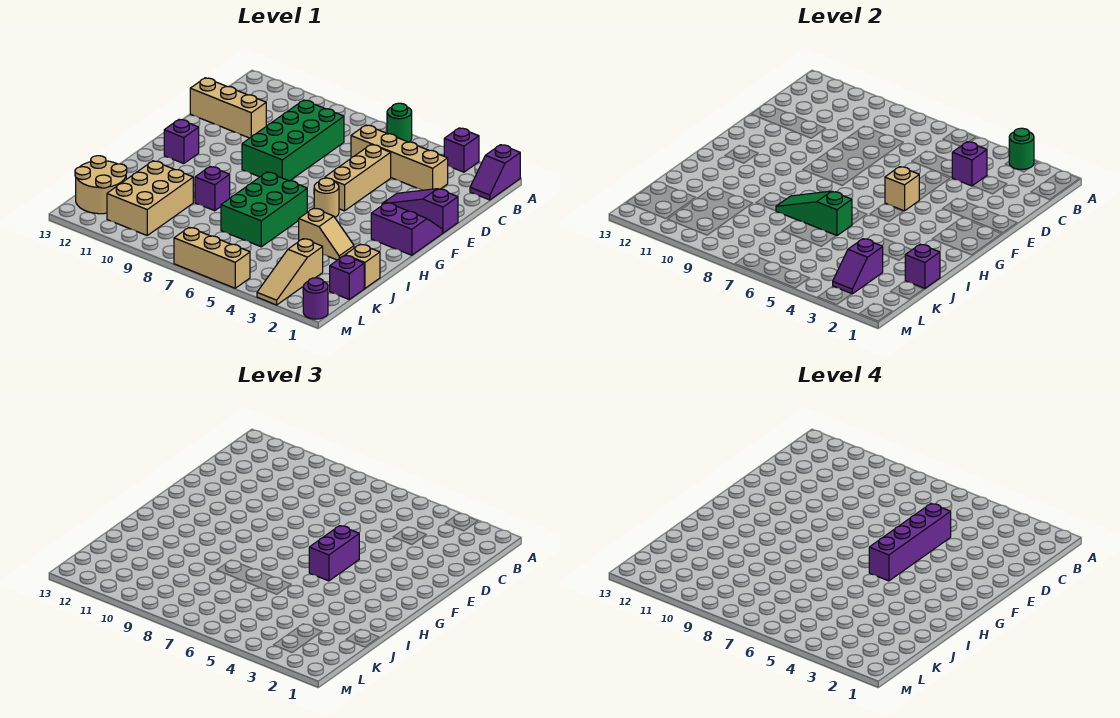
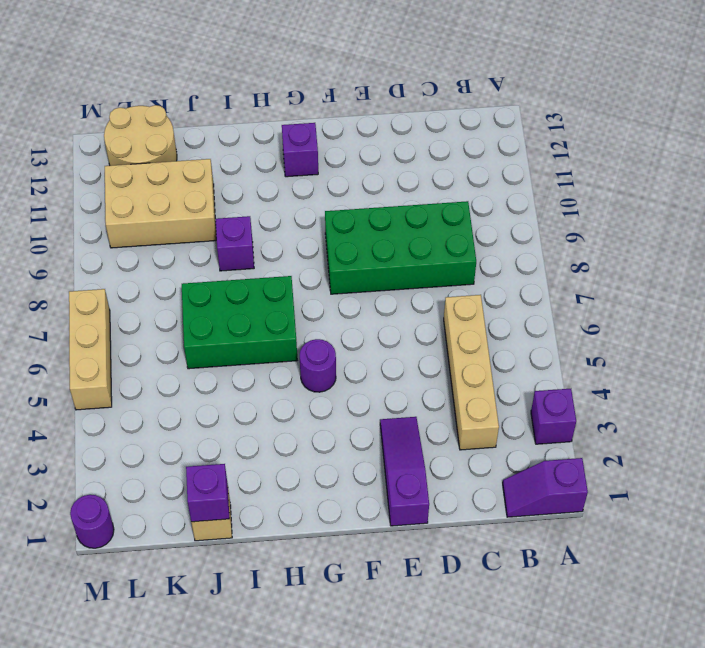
purple 1x1 round brick [300,339,336,392] -> tan 1x1 round brick [314,178,339,217]
none -> green 1x1 round brick [387,103,412,142]
none -> tan 1x3 brick [325,145,391,211]
none -> tan 1x3 brick [190,78,266,138]

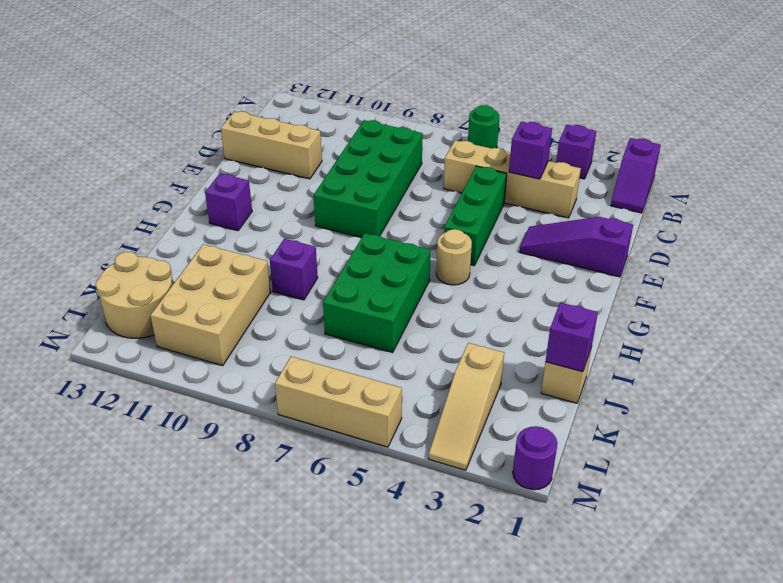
green 1x3 brick [444,166,507,266] -> tan 1x3 brick [325,145,391,211]
none -> purple 2x2 slope [371,202,442,255]
none -> tan 1x2 slope [299,208,354,260]
none -> purple 1x1 brick [330,255,364,299]

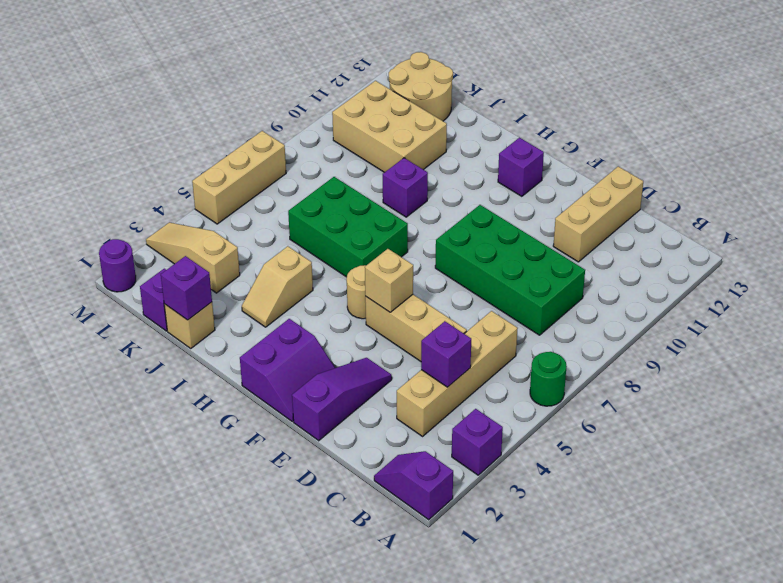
none -> green 1x1 round brick [1009,128,1034,169]
none -> green 1x3 slope [776,191,852,236]
none -> purple 1x2 slope [833,239,883,294]

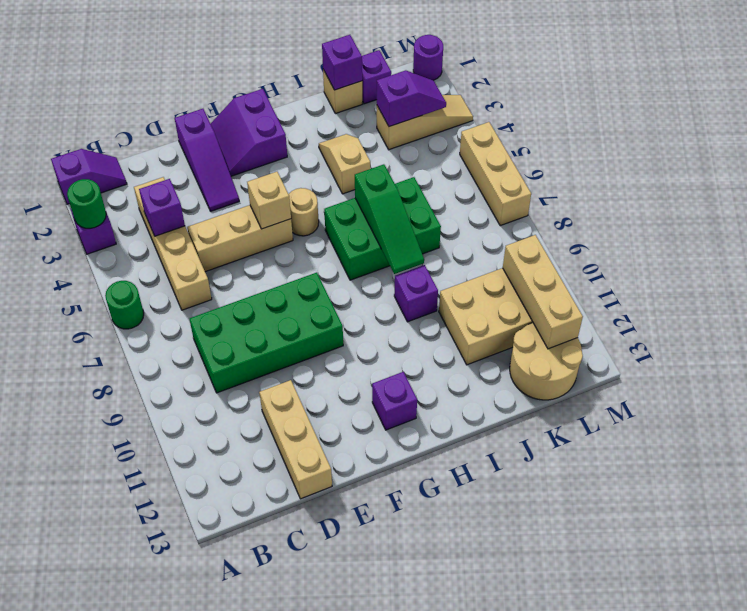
tan 1x3 brick [503,235,583,349] -> none
none -> purple 1x2 brick [309,526,359,581]
none -> purple 1x4 brick [869,504,951,581]

